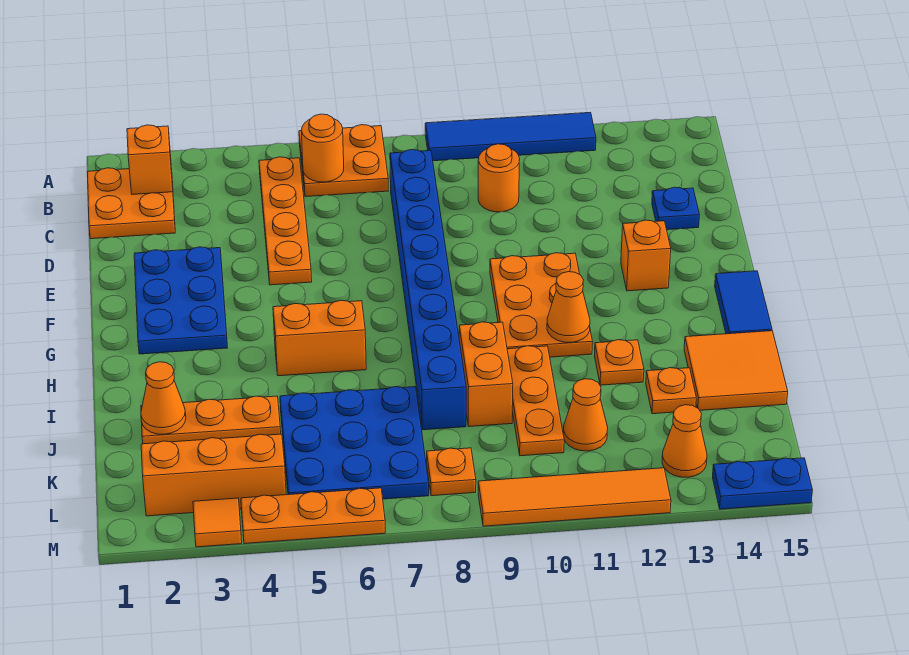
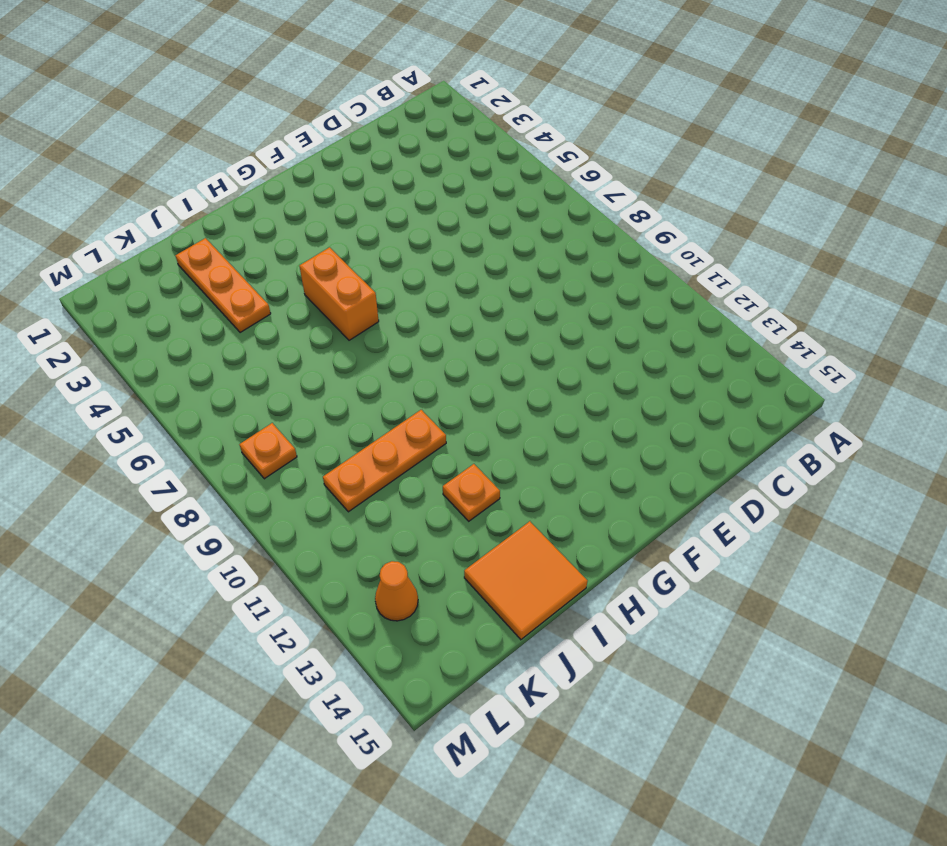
none -> orange 2x2 plate [299,125,388,197]
none -> blue 1x4 tile [425,112,596,161]
none -> orange 2x2 plate [87,168,175,239]
none -> orange 1x4 plate [259,157,312,285]

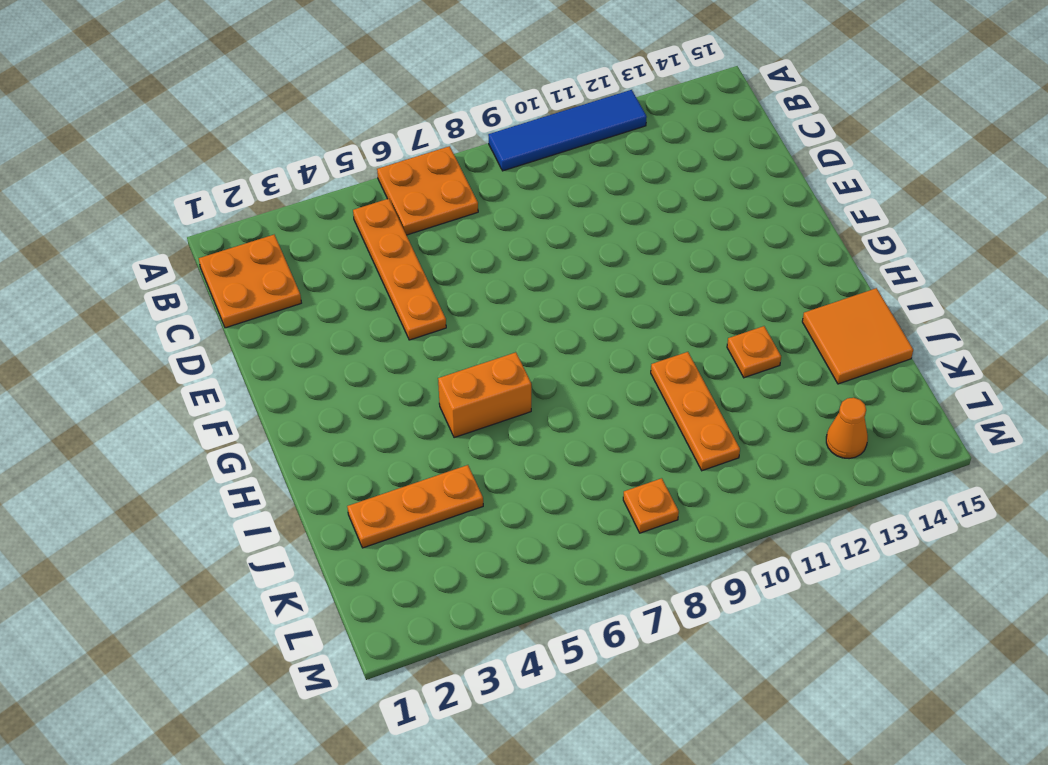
none -> blue 1x8 brick [390,150,466,430]
none -> orange 1x1 round brick [478,144,520,212]
none -> blue 1x1 plate [652,187,699,230]
none -> blue 2x3 plate [134,247,227,354]

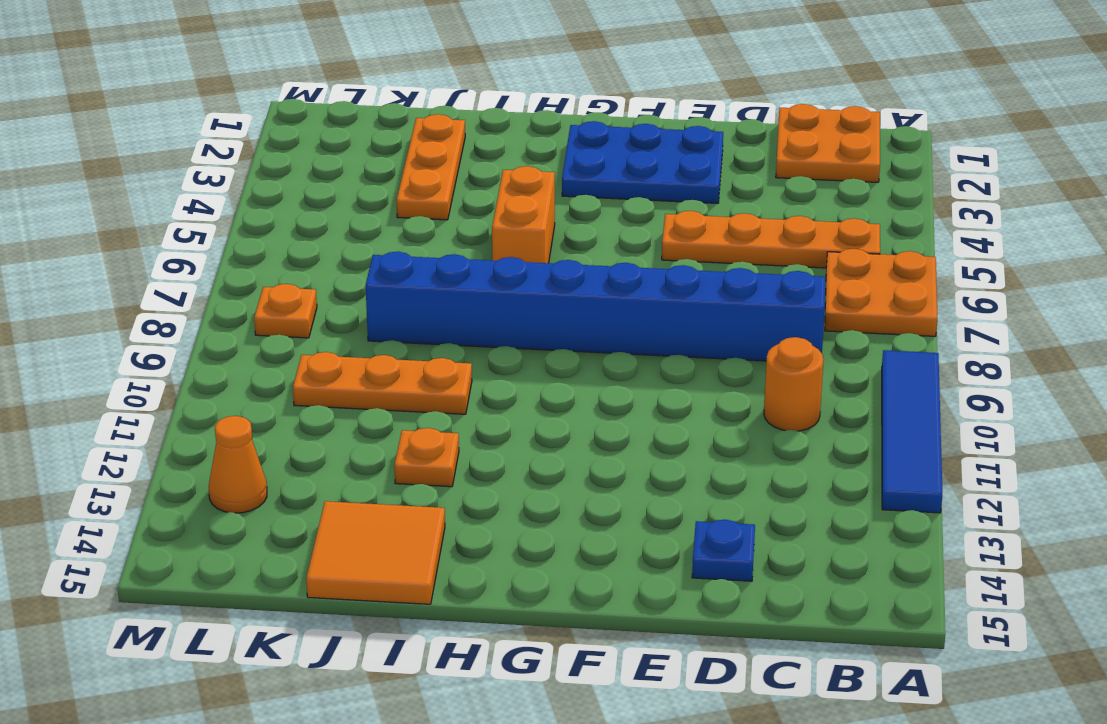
none -> orange 2x3 plate [490,253,593,357]
none -> orange 1x1 brick [621,220,671,291]
none -> blue 1x2 tile [715,271,772,334]
none -> orange 1x2 brick [459,322,513,427]

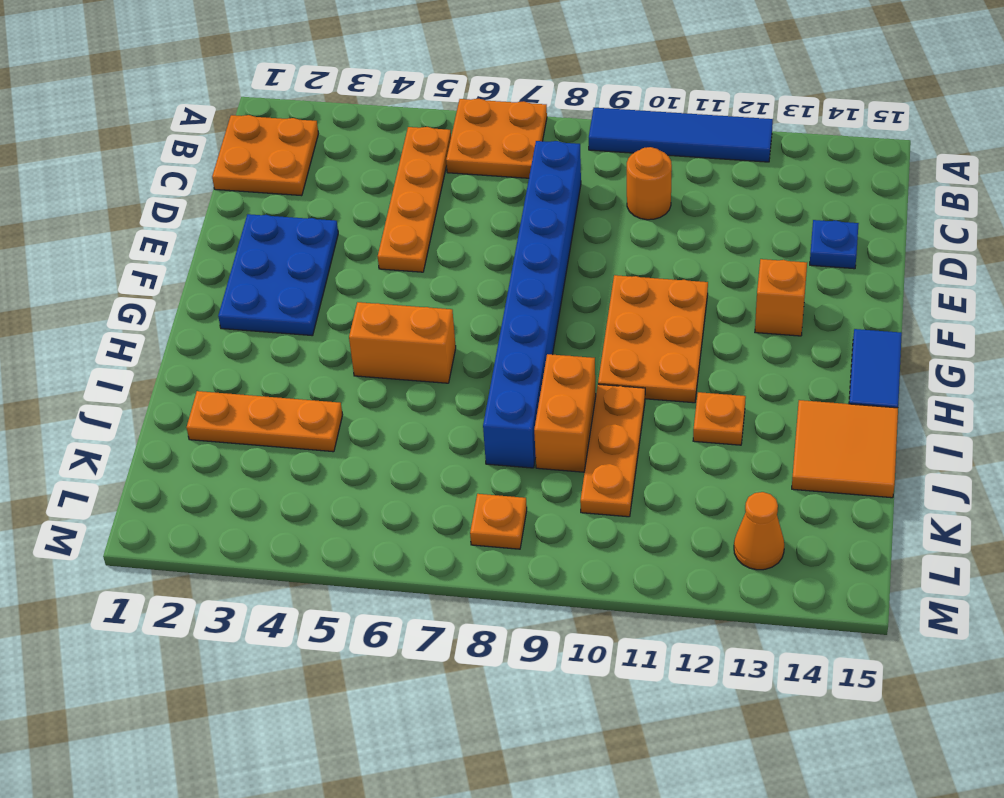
none -> blue 3x3 plate [280,387,429,499]
none -> orange 1x1 plate [646,368,696,414]
none -> orange 1x1 cone [563,379,608,451]
none -> orange 1x3 brick [141,434,286,516]

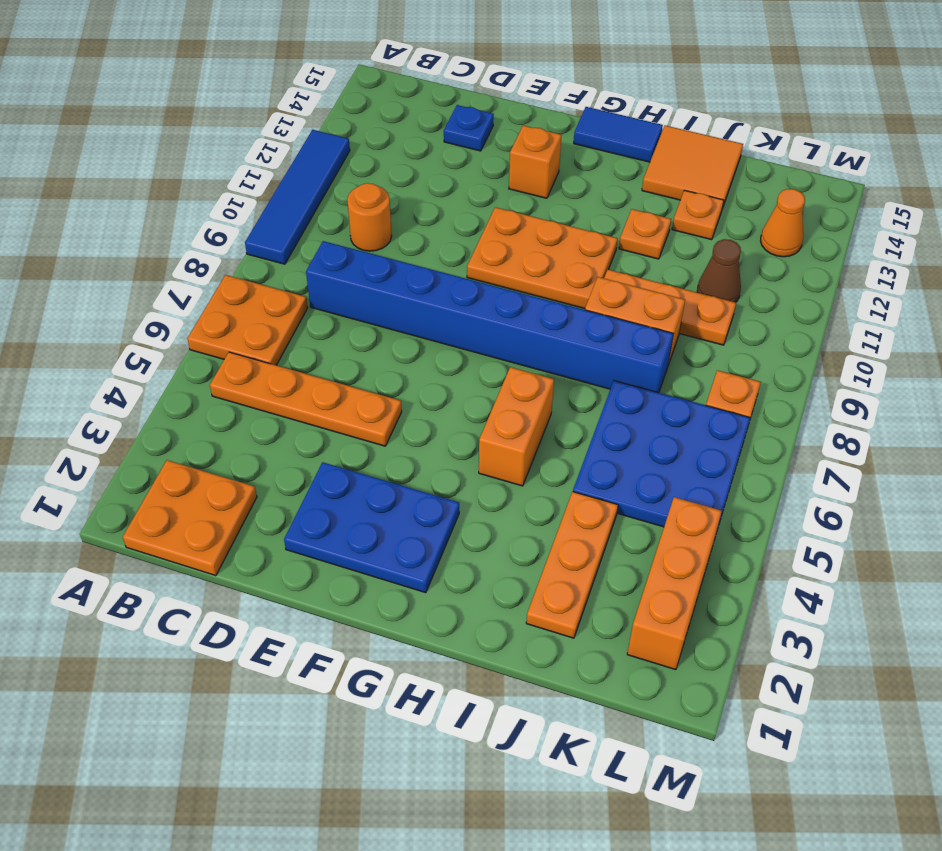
brown 1x1 cone [697,239,741,302] -> orange 1x1 cone [563,379,608,451]
none -> orange 1x1 tile [193,498,242,547]
none -> orange 1x3 plate [241,488,385,544]
none -> orange 1x4 tile [478,468,671,526]
none -> blue 1x2 plate [713,458,812,509]

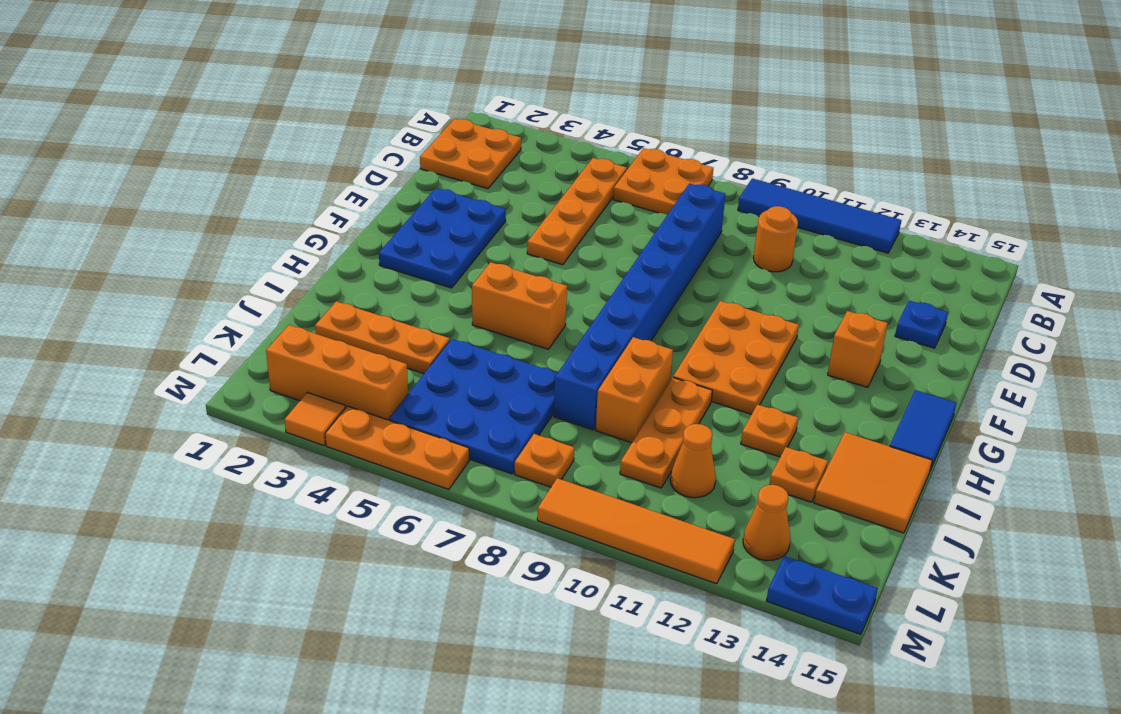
none -> orange 1x1 brick [127,125,173,194]
none -> orange 1x1 round brick [302,114,344,182]
none -> orange 1x1 cone [547,272,590,342]
none -> orange 1x1 cone [141,362,186,434]

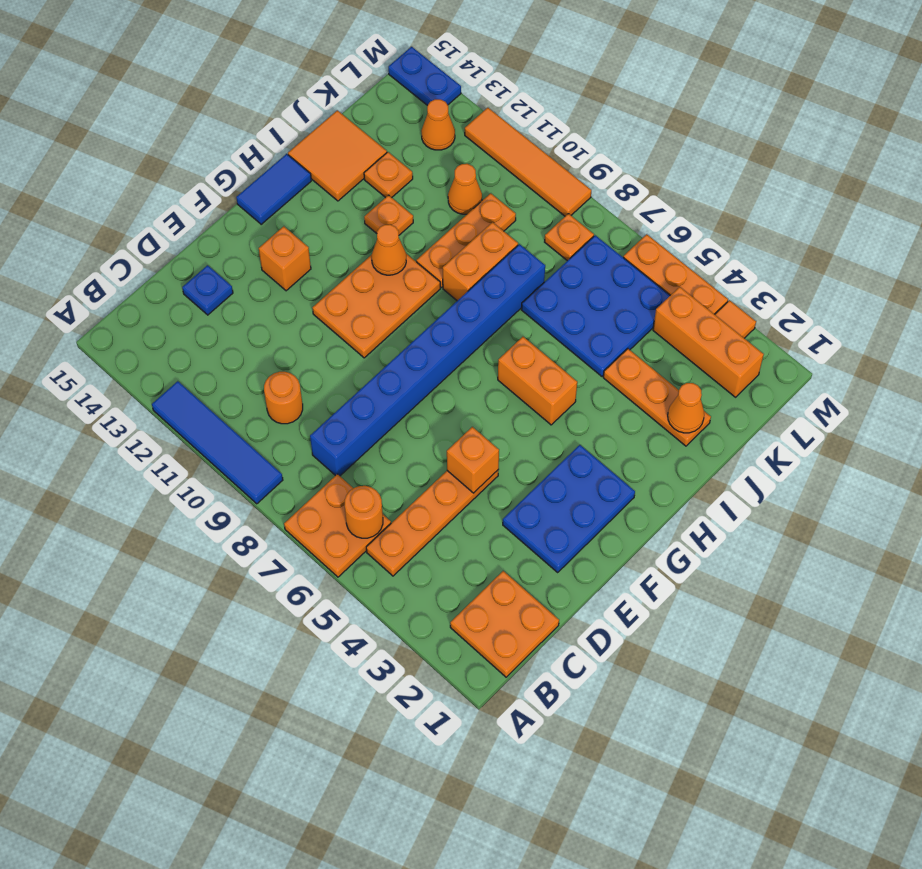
orange 1x1 brick [447,427,499,493] -> orange 1x1 brick moved to [127,125,173,194]

